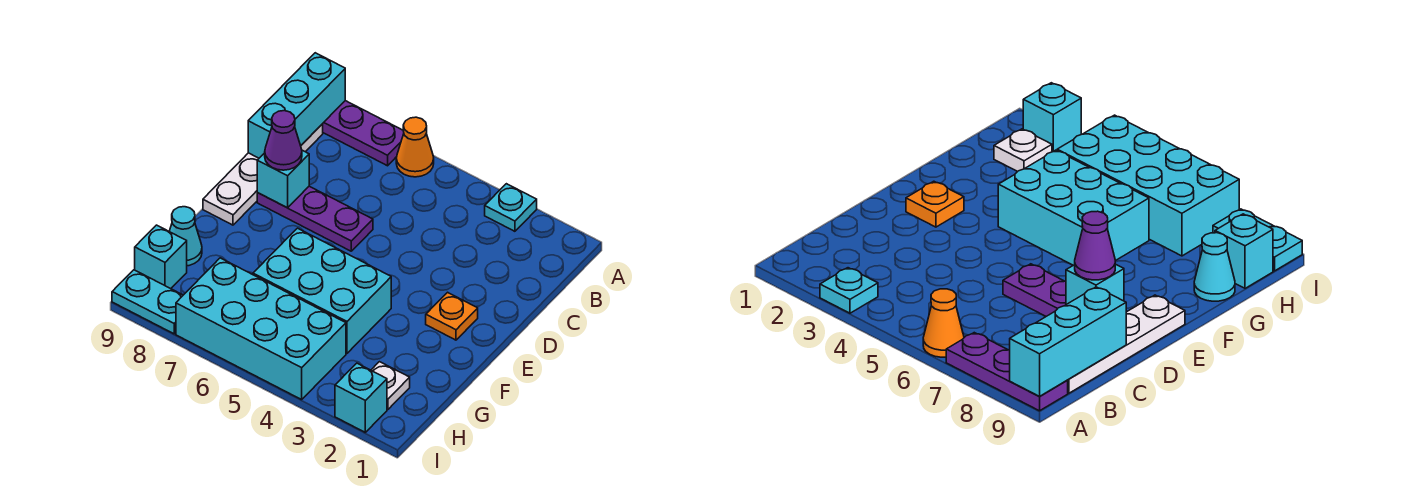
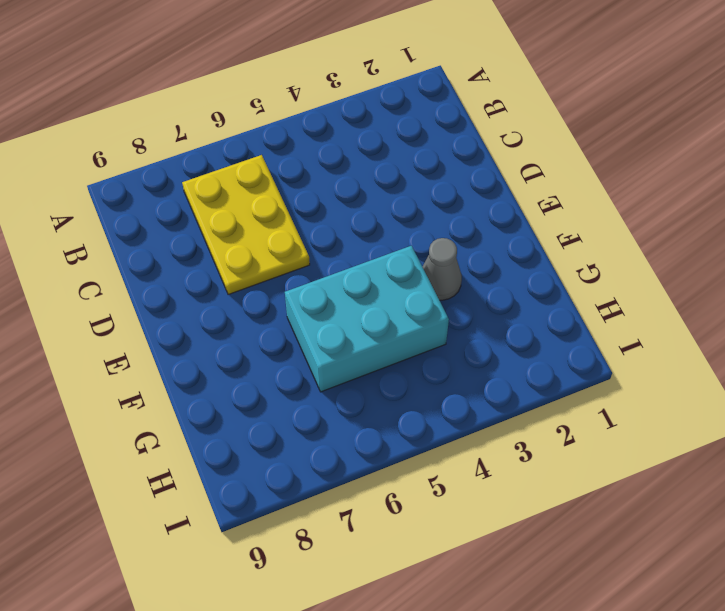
yellow 2x3 plate [182,155,310,295] -> purple 1x3 plate [257,186,373,251]
grey 1x1 cone [422,238,462,300] -> none
none -> cyan 1x1 plate [485,184,537,231]
none -> orange 1x1 cone [396,117,434,177]
none -> purple 1x3 plate [323,101,404,166]

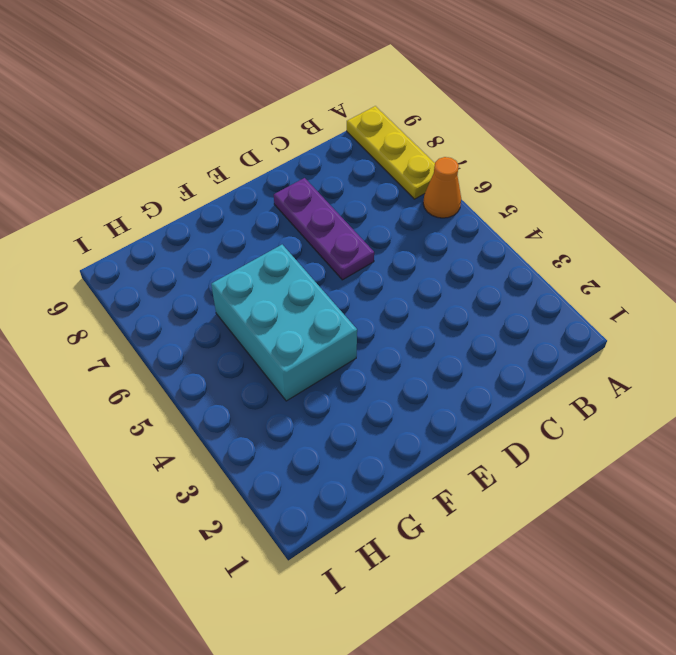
yellow 1x3 plate [347,106,435,199] -> purple 1x3 plate [323,101,404,166]
none -> cyan 1x1 plate [485,184,537,231]
none -> white 1x4 plate [203,124,323,225]
none -> orange 1x1 plate [426,292,478,340]

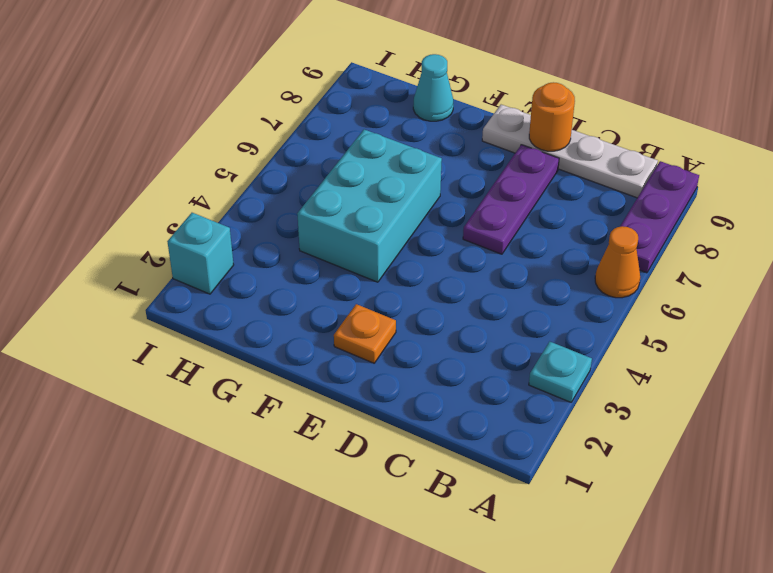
orange 1x1 round brick [529,82,575,151] -> none
none -> white 1x1 plate [371,362,410,409]
none -> cyan 2x4 brick [176,258,346,400]
none -> cyan 1x1 brick [135,225,187,289]

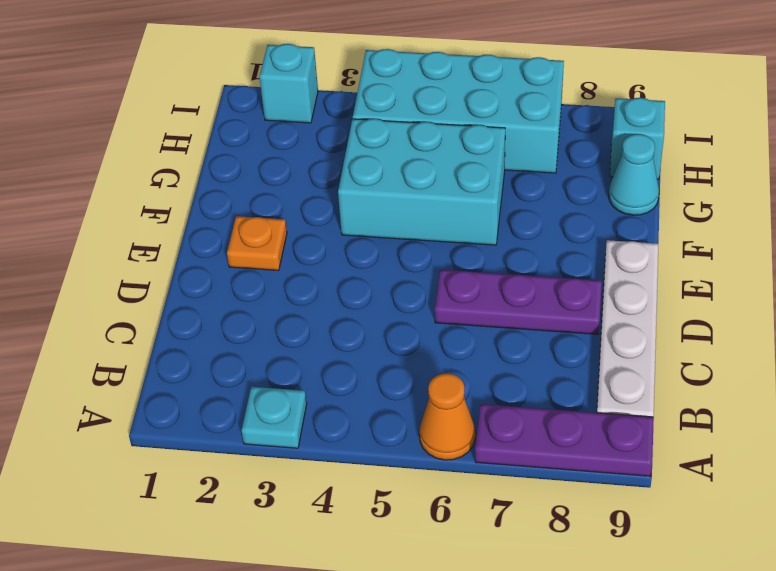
none -> white 1x1 plate [371,362,410,409]
none -> cyan 1x2 plate [112,270,183,334]
none -> cyan 1x3 brick [248,53,345,158]

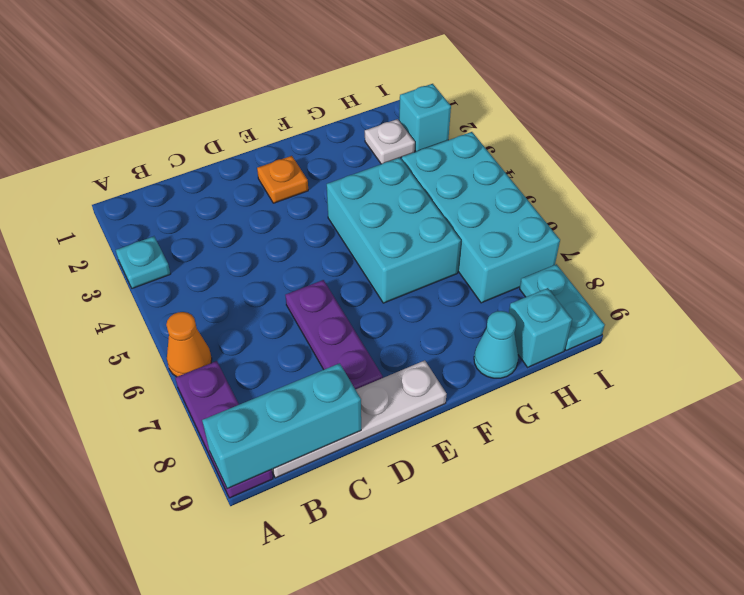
none -> cyan 1x1 brick [257,150,309,208]
none -> purple 1x1 cone [265,111,302,170]

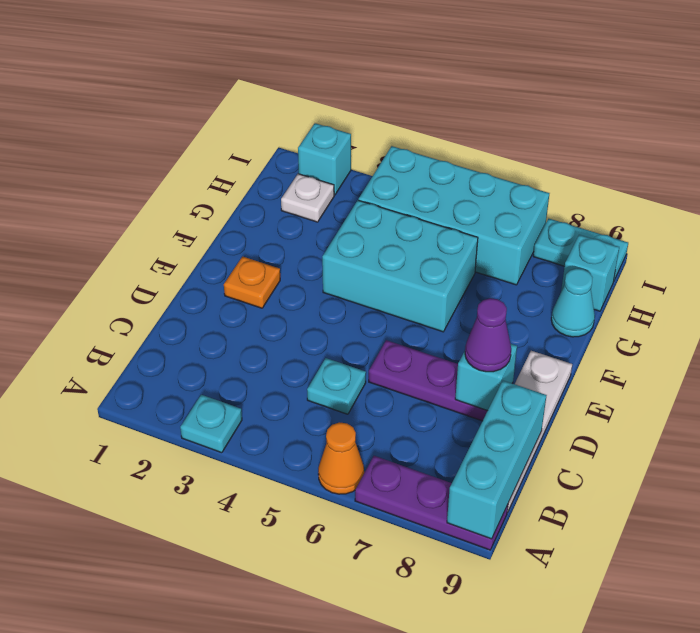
cyan 1x1 plate [307,358,366,414] -> none

